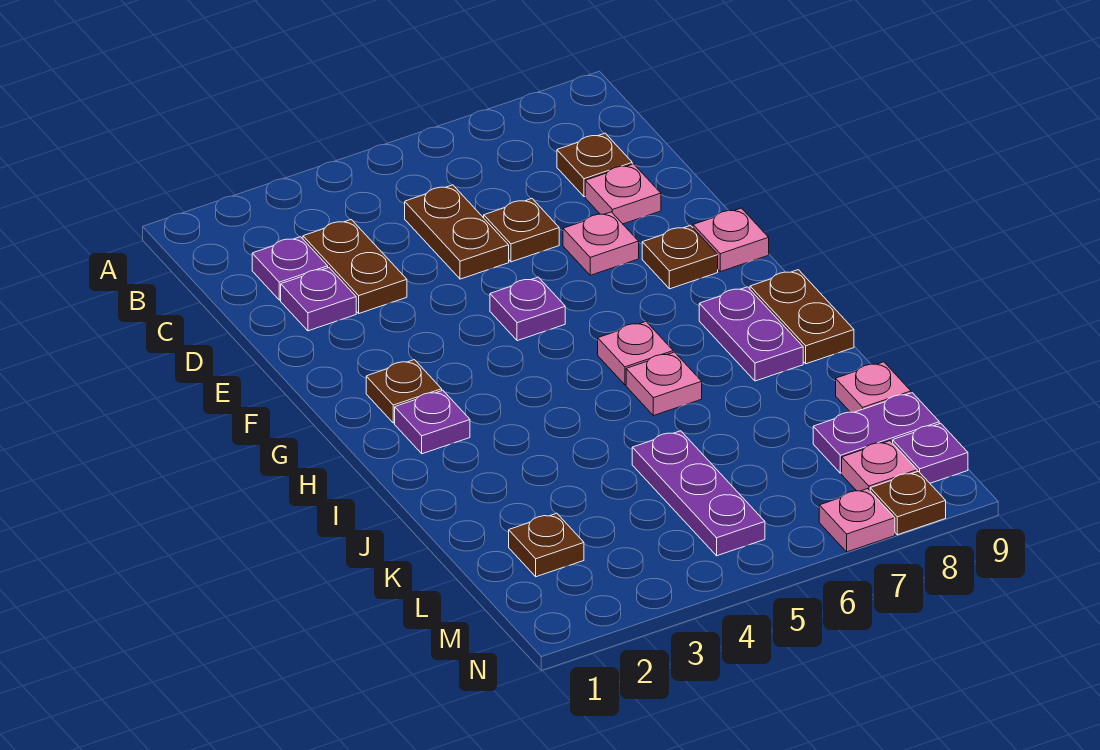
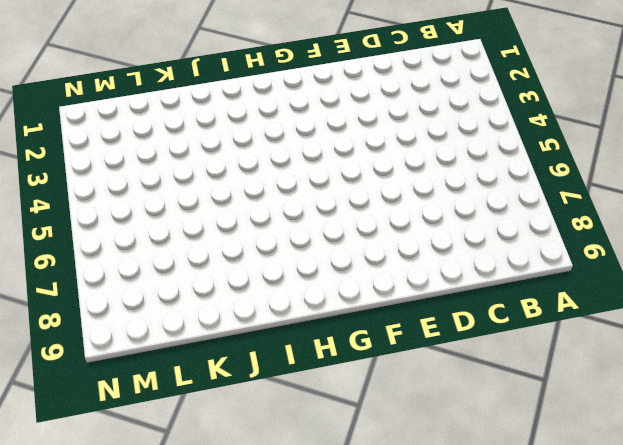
none -> purple 1x1 plate [252,237,328,300]
none -> brown 1x2 plate [303,220,407,313]
none -> brown 1x2 plate [405,185,509,279]

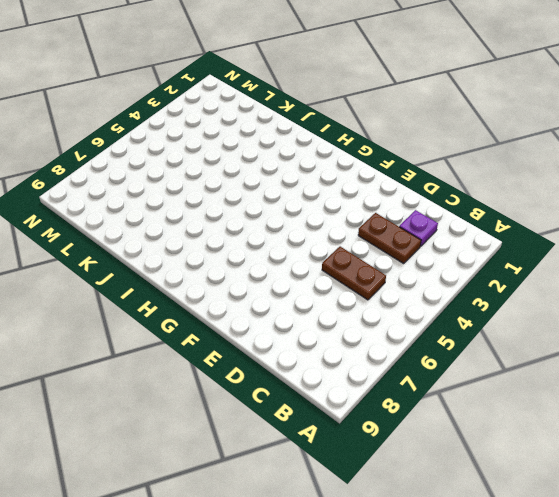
none -> brown 1x1 plate [557,133,632,197]
none -> purple 1x1 plate [281,268,356,331]
none -> brown 1x1 plate [484,199,559,262]

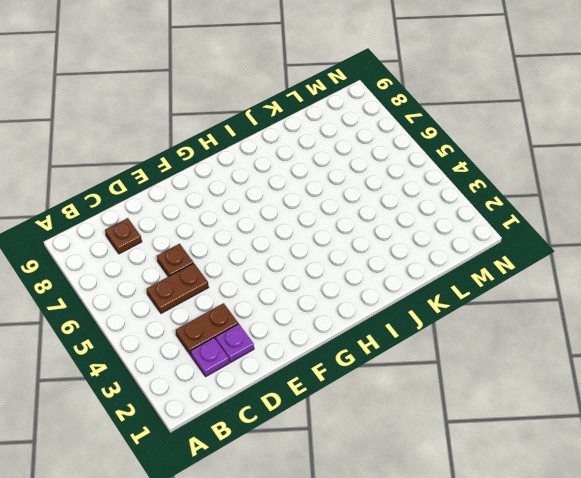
none -> pink 1x1 plate [585,164,661,224]
none -> pink 1x1 plate [563,212,639,275]
none -> purple 1x1 plate [490,277,565,341]

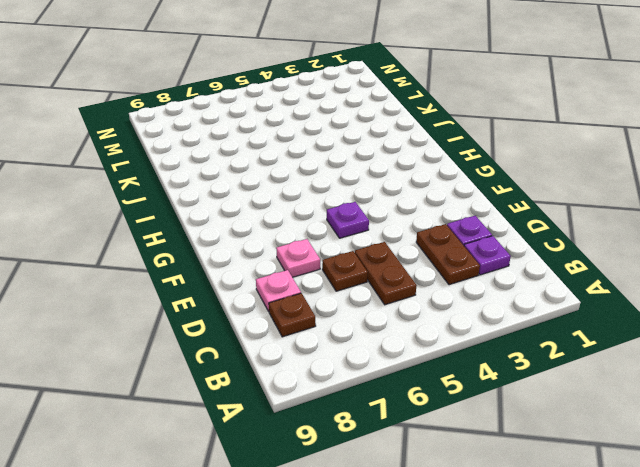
none -> brown 1x1 plate [642,226,718,289]
none -> pink 1x1 plate [693,208,769,272]
none -> brown 1x1 plate [366,360,442,423]

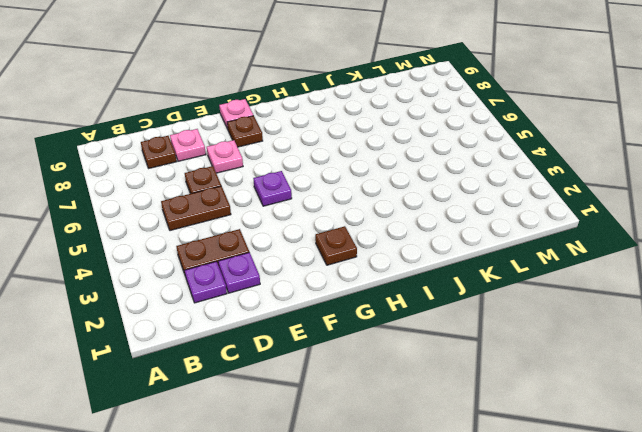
none -> purple 1x1 plate [395,390,470,454]
none -> pink 1x1 plate [598,321,673,385]
none -> purple 1x2 plate [699,287,803,381]

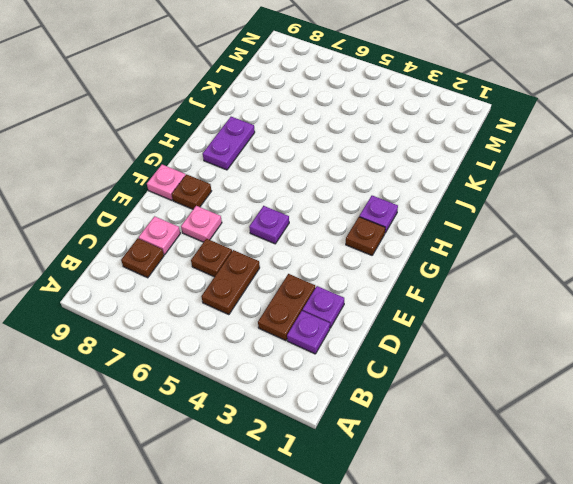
none -> pink 1x1 plate [598,321,673,385]
none -> brown 1x2 plate [750,270,854,364]
none -> pink 1x1 plate [626,352,702,416]

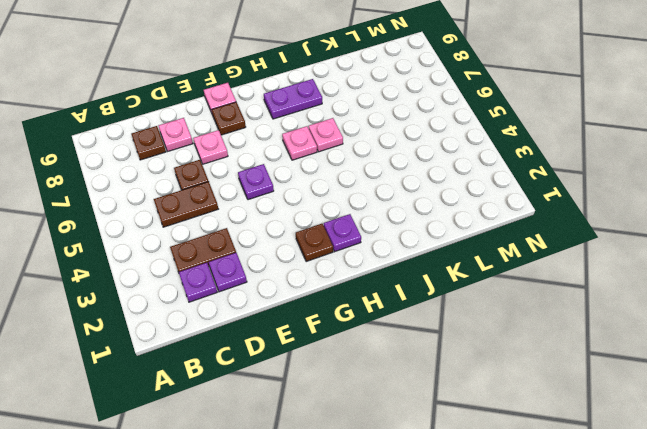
none -> brown 1x2 plate [750,270,854,364]
none -> purple 1x3 plate [632,431,765,556]
none -> pink 1x1 plate [836,362,911,412]

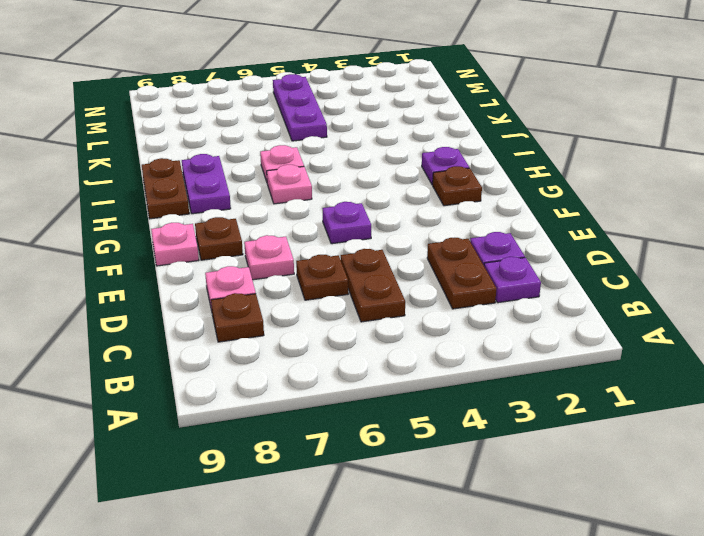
none -> pink 1x1 plate [836,362,911,412]
none -> brown 1x1 plate [509,513,584,577]
none -> purple 1x2 plate [813,393,939,473]

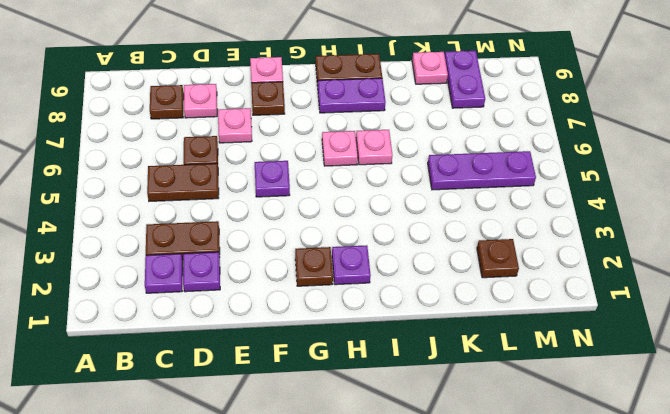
none -> pink 1x1 plate [842,441,917,491]
none -> purple 1x1 plate [893,423,968,483]
none -> pink 1x1 plate [819,489,895,552]

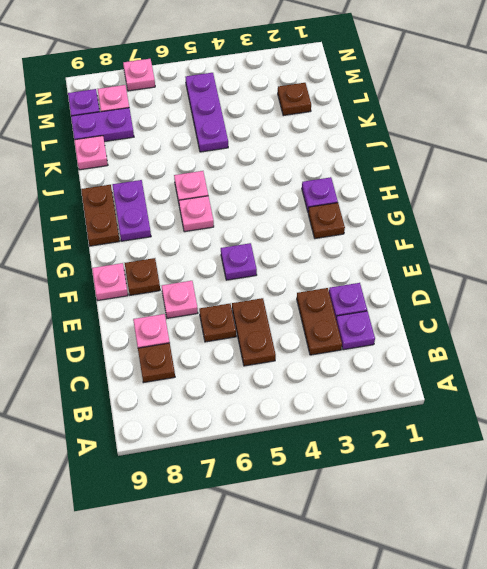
none -> brown 1x1 plate [870,471,946,535]

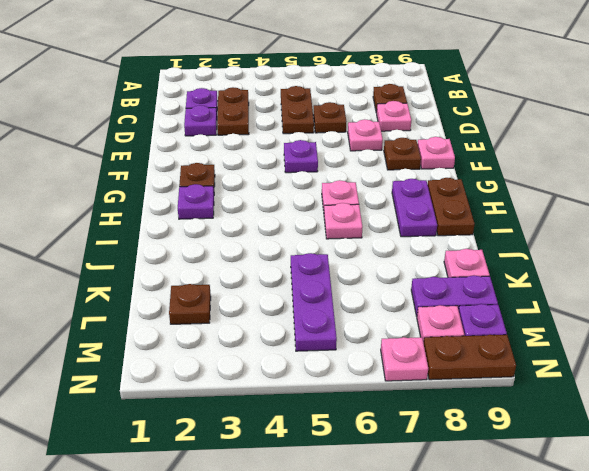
brown 1x2 plate [424,335,516,380] -> brown 1x1 plate [870,471,946,535]

